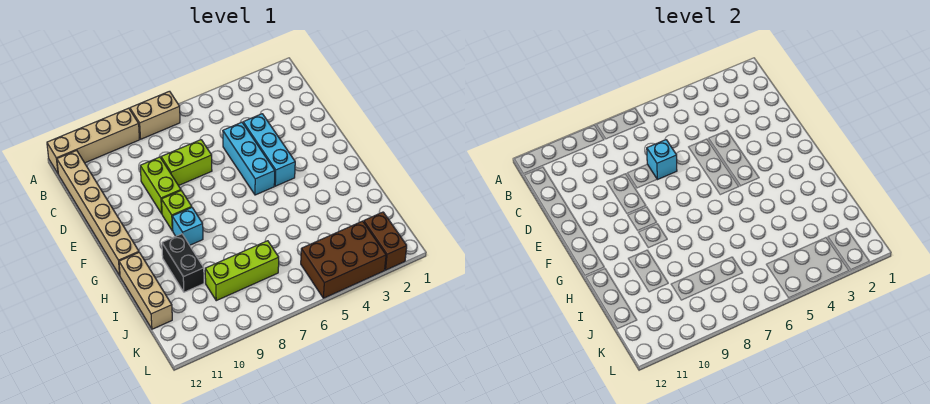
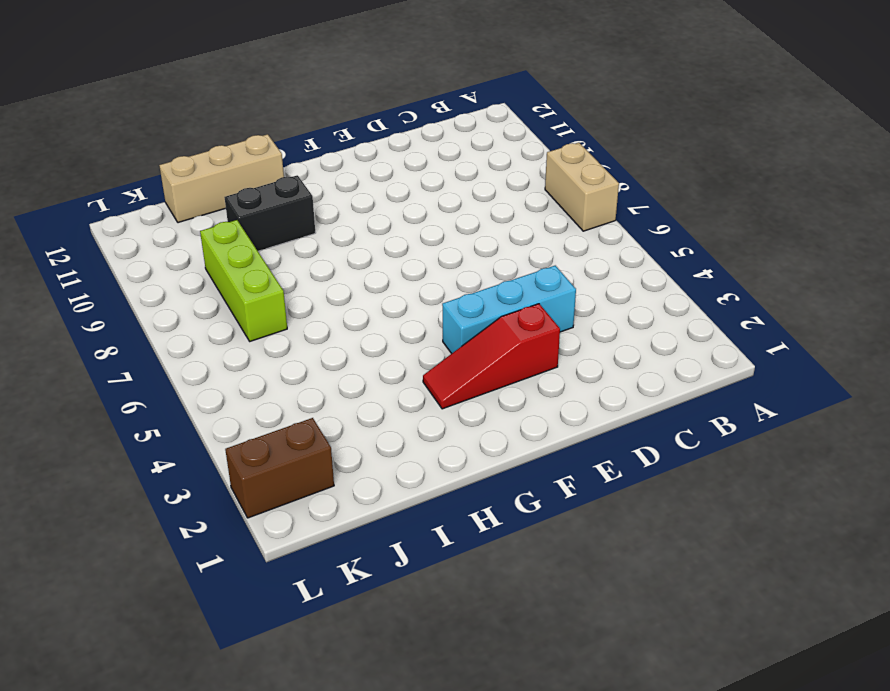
red 1x3 slope [423,304,560,409] -> none
none -> tan 1x4 brick [47,108,140,173]
none -> tan 1x6 brick [57,150,139,276]
none -> cyan 1x3 brick [223,122,275,195]

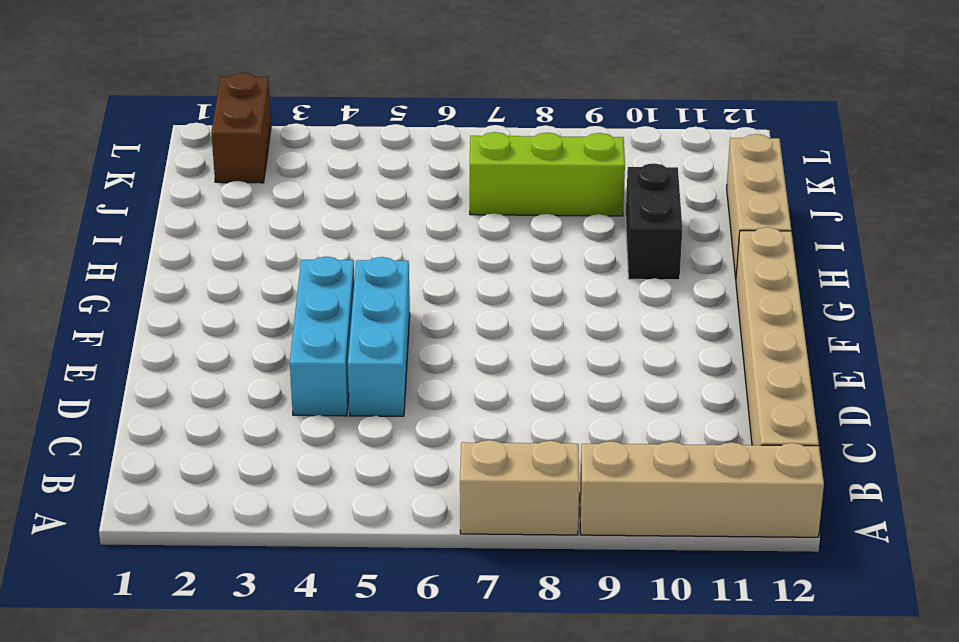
none -> lime 1x2 brick [161,140,212,186]
none -> lime 1x2 brick [140,157,181,214]
none -> lime 1x1 brick [162,191,192,231]

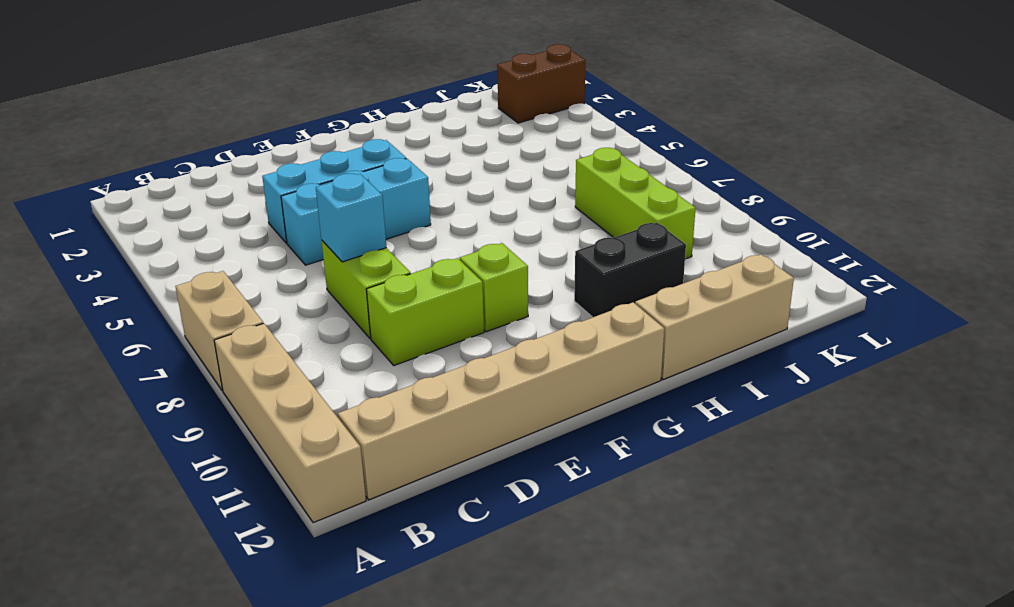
none -> cyan 1x1 brick [172,208,203,245]
none -> brown 2x3 brick [301,221,386,298]

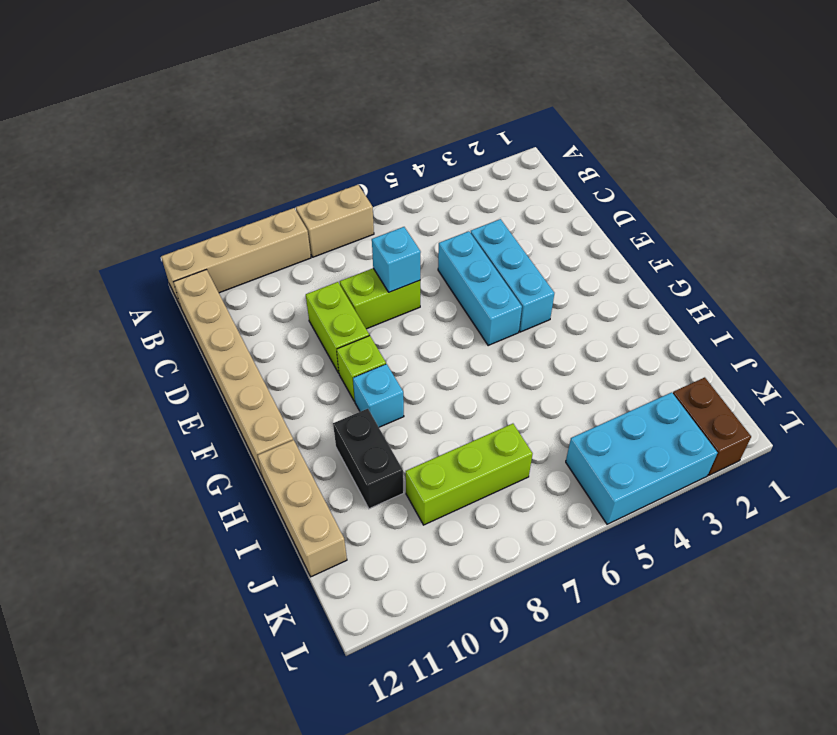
cyan 2x3 brick [566,392,718,524] -> brown 2x3 brick [301,221,386,298]

